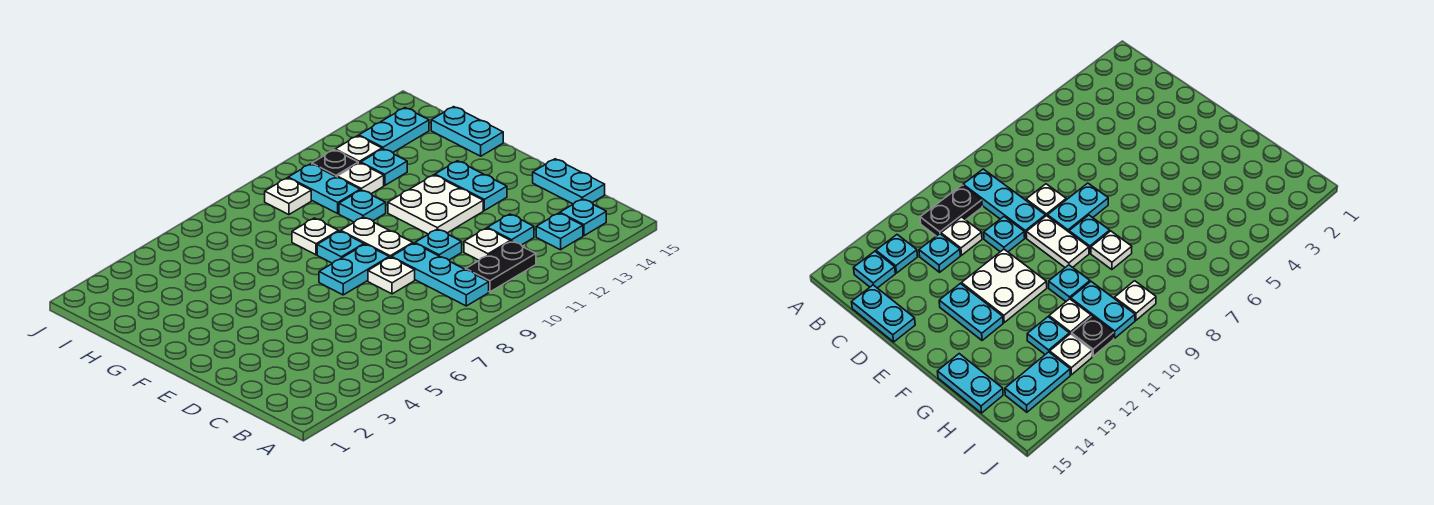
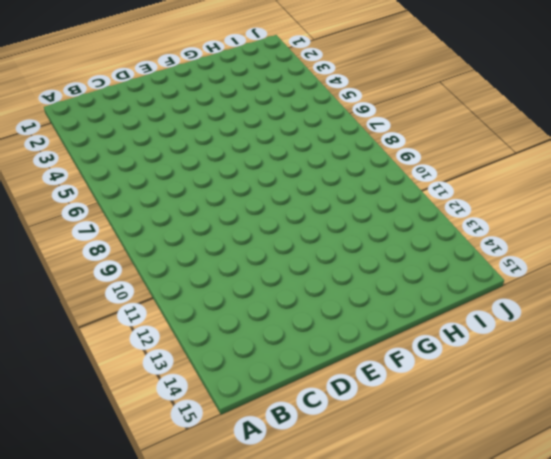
none -> cyan 1x3 plate [392,243,489,306]
none -> black 1x2 plate [466,241,536,292]
none -> cyan 1x1 plate [536,213,583,250]

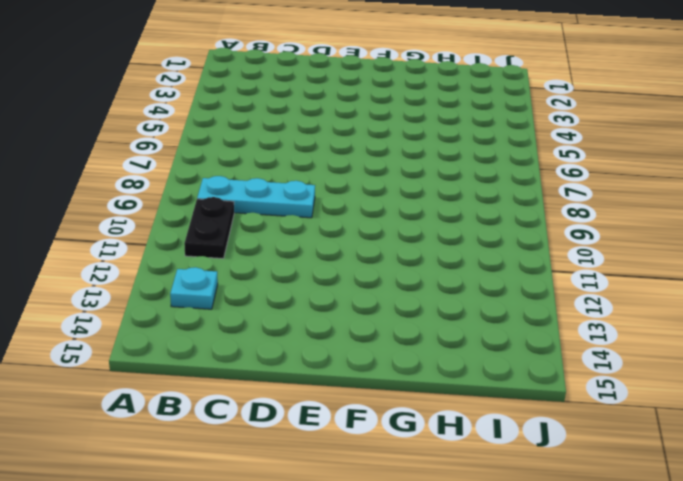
none -> cyan 1x1 plate [560,199,606,236]
none -> white 1x1 plate [464,228,510,260]
none -> cyan 1x1 plate [487,214,534,245]

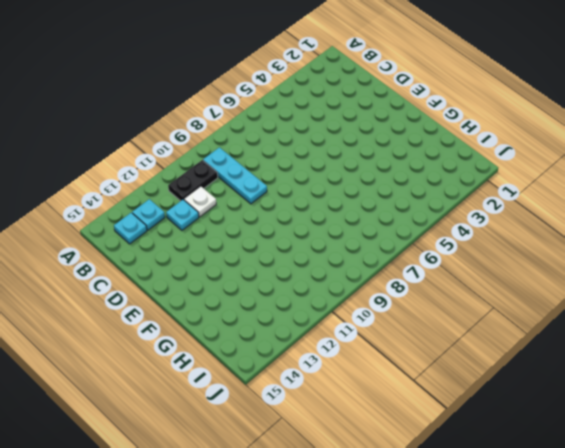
none -> cyan 1x2 plate [533,159,605,204]
none -> white 1x1 plate [368,257,415,294]
none -> cyan 1x1 plate [415,229,462,260]

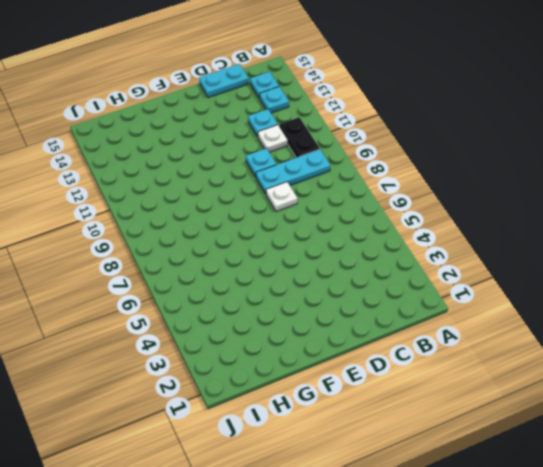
none -> cyan 1x2 plate [319,244,389,295]
none -> white 1x2 plate [341,217,413,258]
none -> white 2x2 plate [388,175,483,234]

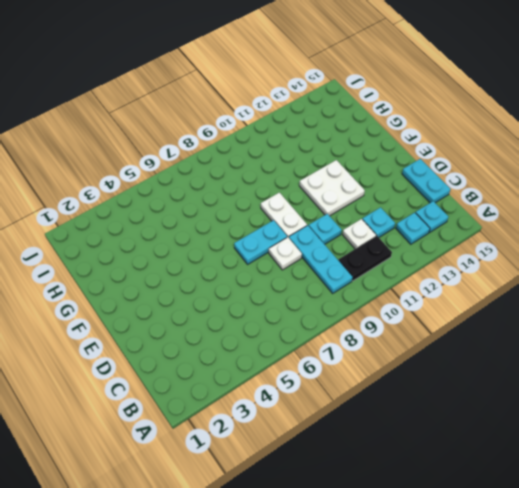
none -> cyan 1x2 plate [435,161,507,211]
none -> cyan 1x1 plate [317,231,364,263]
none -> white 1x1 plate [292,218,338,255]

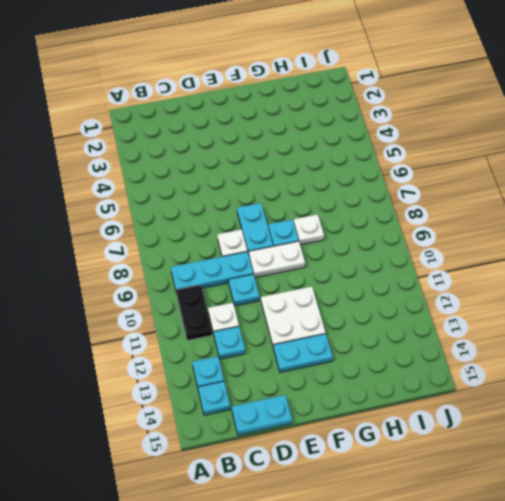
none -> cyan 1x1 plate [339,190,386,222]
none -> cyan 1x2 plate [431,107,503,156]
none -> cyan 1x2 plate [288,164,360,213]

